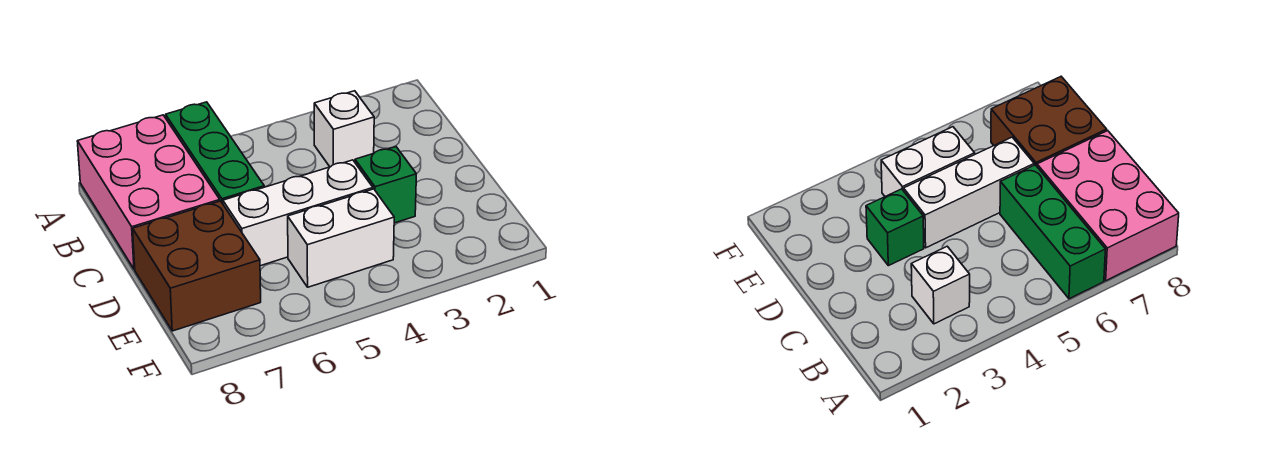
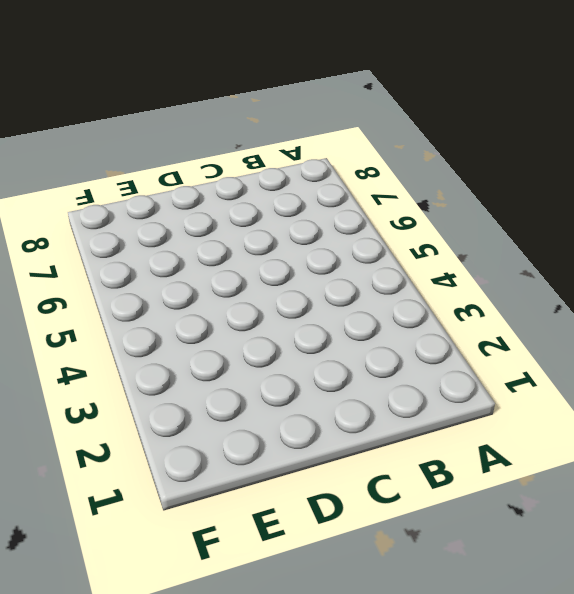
none -> green 1x3 brick [166,102,264,204]
none -> pink 2x3 brick [77,115,220,269]

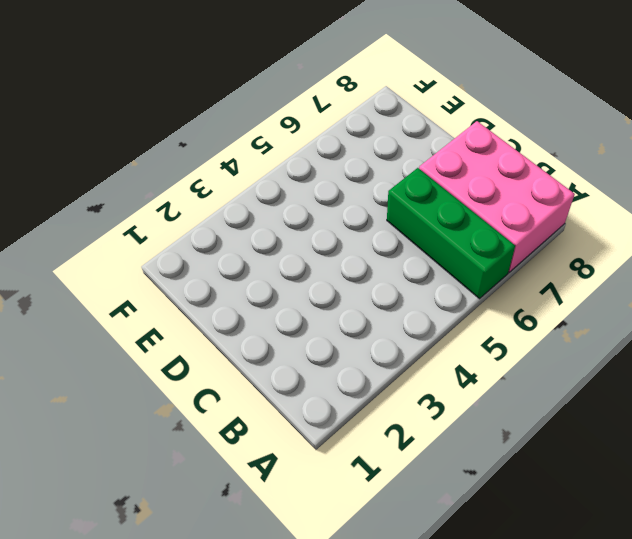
none -> white 1x1 brick [314,91,374,167]
none -> green 1x1 brick [355,147,416,223]

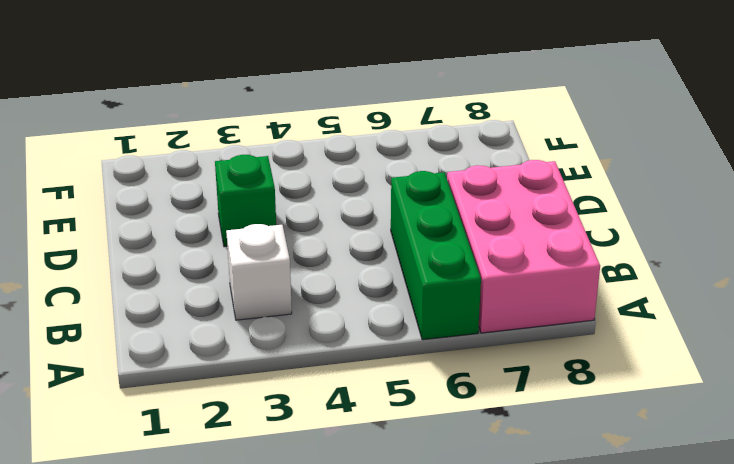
none -> white 1x3 brick [223,160,373,266]
none -> brown 2x2 brick [133,201,261,331]

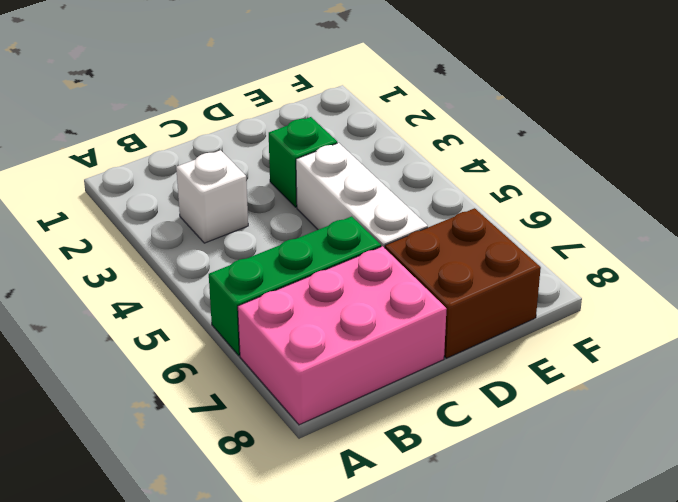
none -> white 1x2 brick [288,189,394,287]

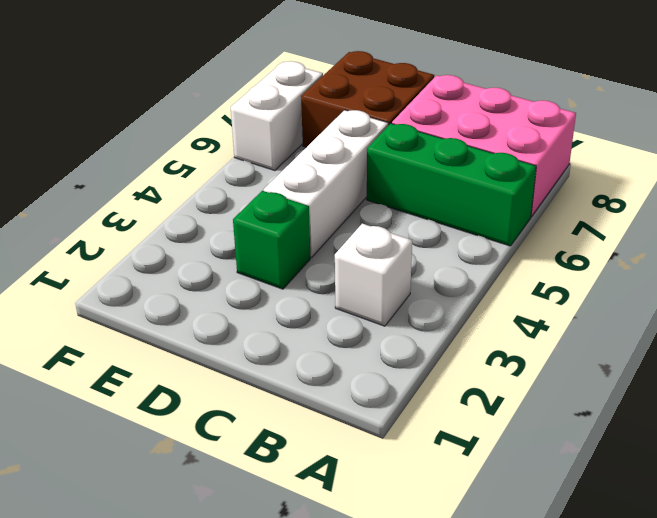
white 1x2 brick [231,61,323,171] -> white 1x2 brick moved to [288,189,394,287]

